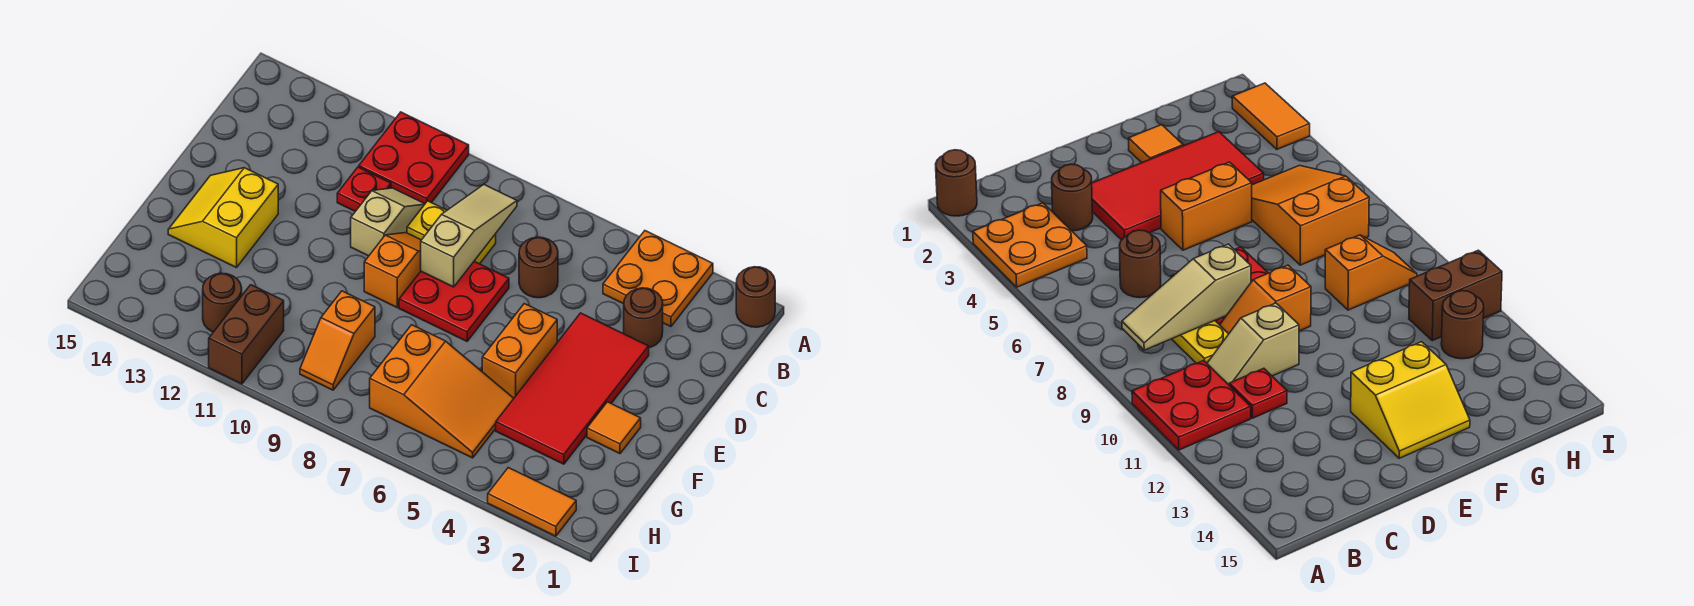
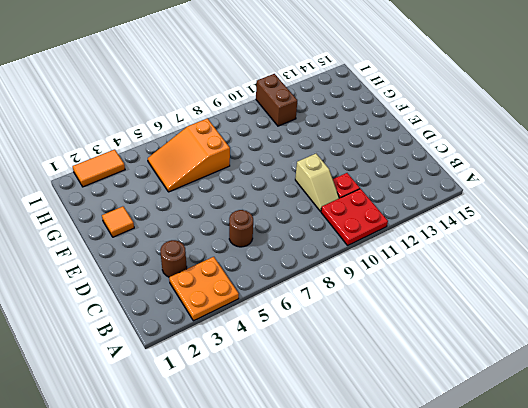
none -> brown 1x1 round brick [736,267,775,327]
none -> yellow 1x2 plate [407,201,496,264]
none -> red 2x4 tile [496,313,649,464]

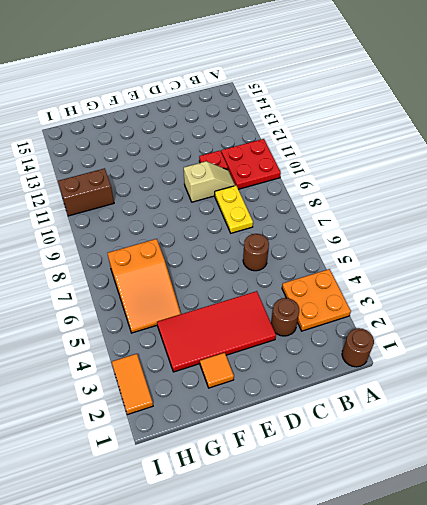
none -> red 2x2 plate [399,261,509,341]
none -> orange 1x2 slope [364,233,421,308]
none -> orange 1x2 brick [482,304,557,398]

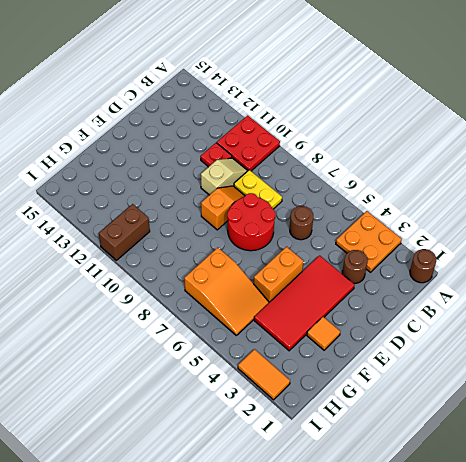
red 2x2 round brick [227,193,275,251] -> red 2x2 plate [399,261,509,341]
none -> yellow 2x2 slope [168,168,278,268]
none -> orange 1x2 slope [300,291,375,390]
none -> brown 1x1 round brick [203,273,242,332]

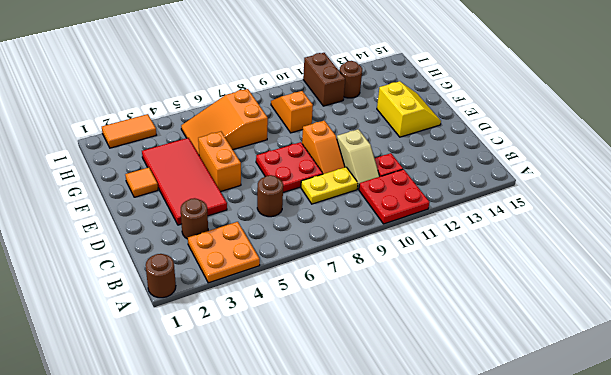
none -> tan 1x3 slope [421,185,517,287]

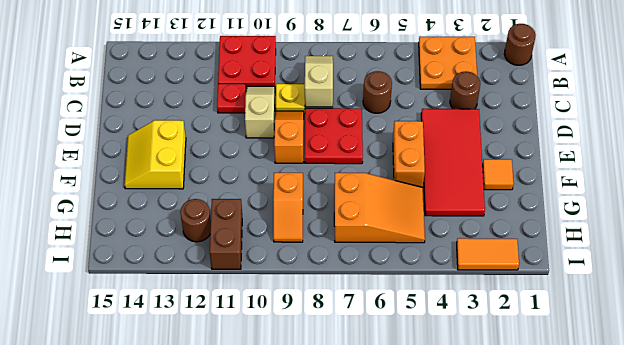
tan 1x2 slope [305,56,333,107] -> tan 1x3 slope [421,185,517,287]

